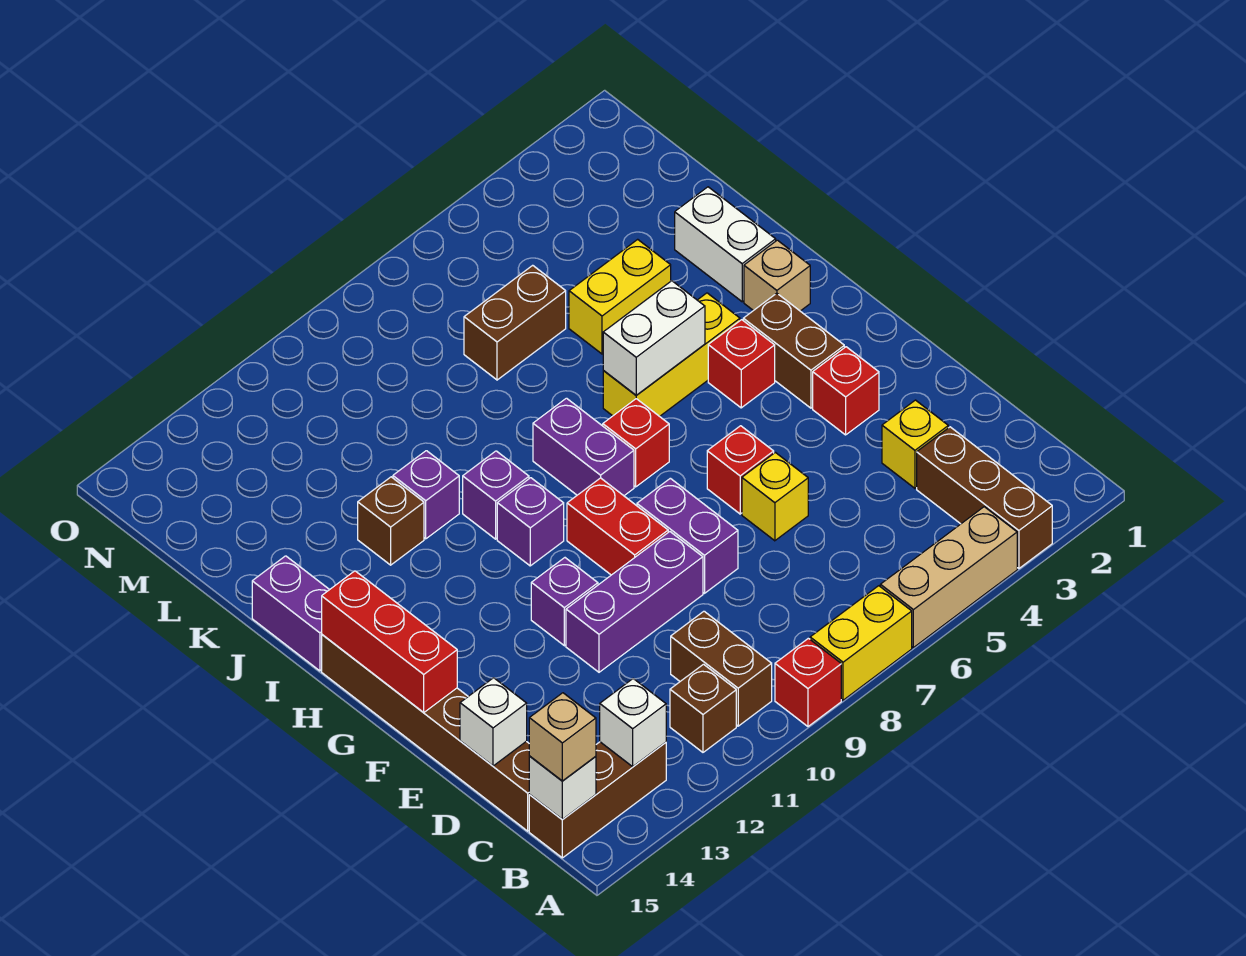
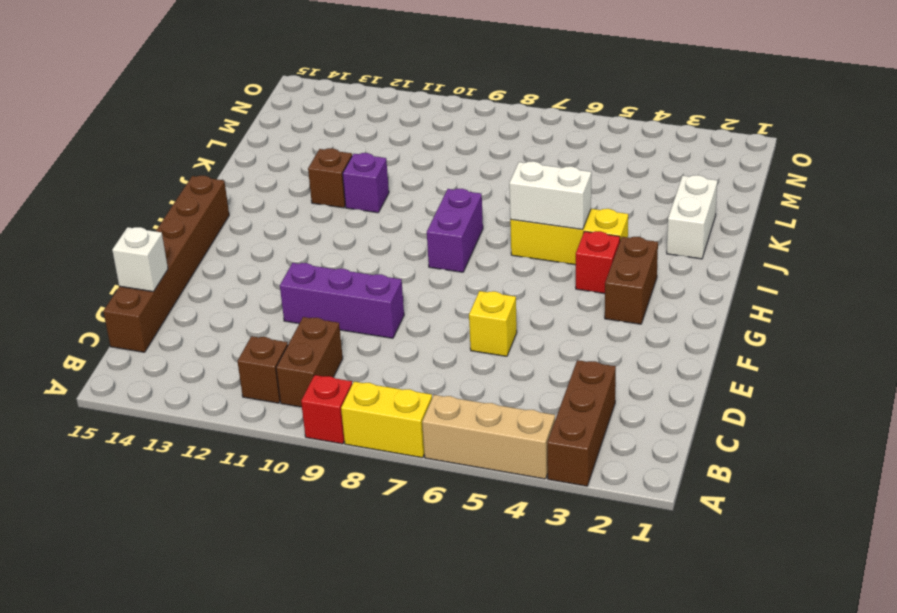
none -> brown 1x3 brick [529,742,666,858]
none -> yellow 1x1 brick [882,400,948,488]
none -> purple 1x2 brick [637,478,738,593]
none -> red 1x1 brick [813,347,879,435]

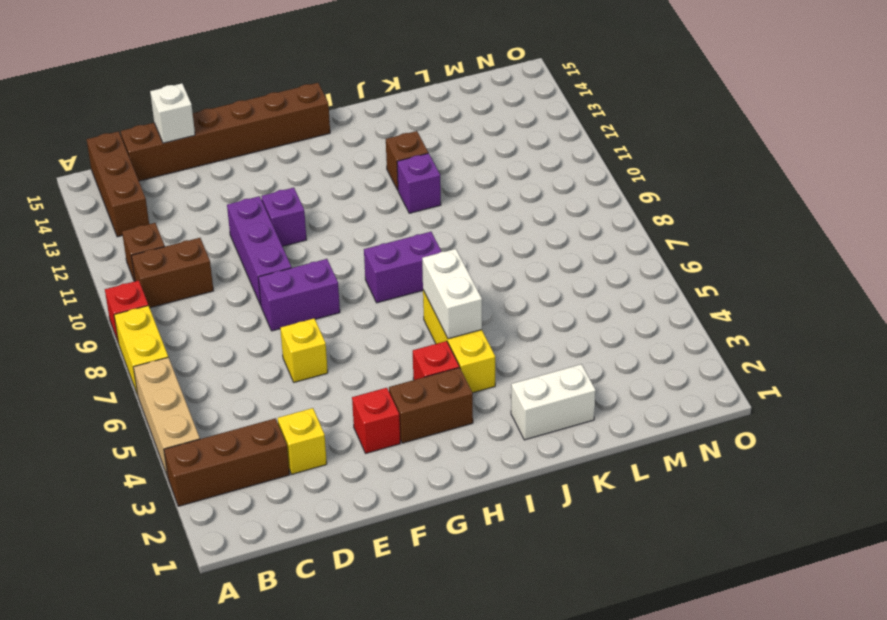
none -> red 1x1 brick [707,426,774,514]
none -> red 1x2 brick [567,478,668,575]
none -> red 1x1 brick [603,399,669,487]
none -> purple 1x1 brick [497,478,564,566]

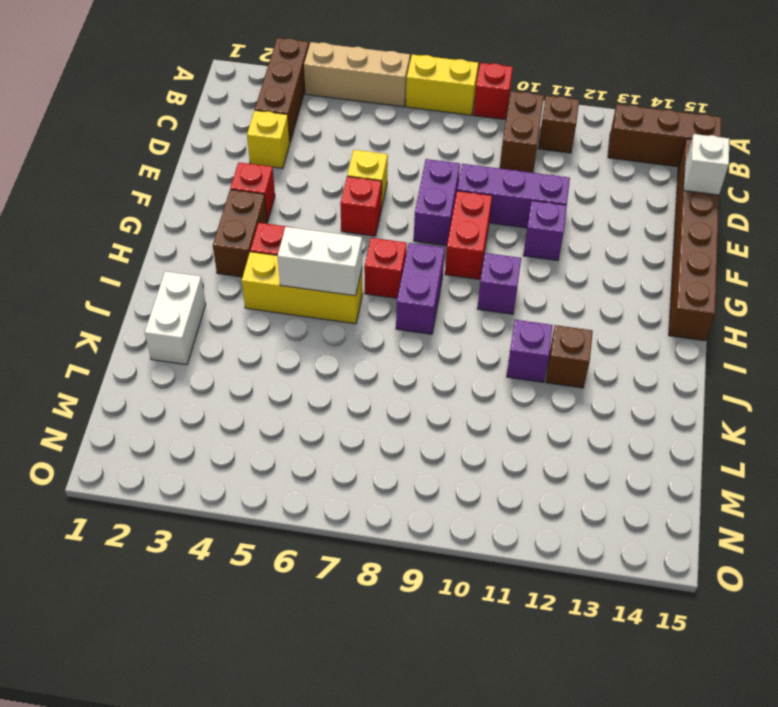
none -> tan 1x1 brick [744,240,810,311]
none -> purple 1x1 brick [463,451,529,539]
none -> purple 1x2 brick [252,556,329,671]
none -> yellow 1x2 brick [569,239,671,354]

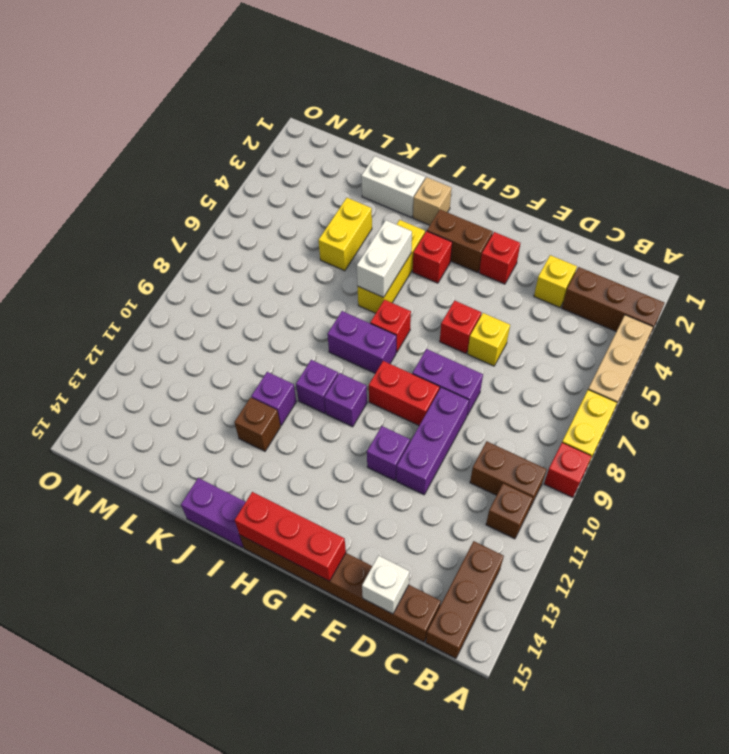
none -> brown 1x2 brick [464,265,566,380]
none -> white 1x1 brick [600,679,666,767]
none -> white 1x1 brick [529,756,596,819]
none -> tan 1x1 brick [529,693,596,781]

